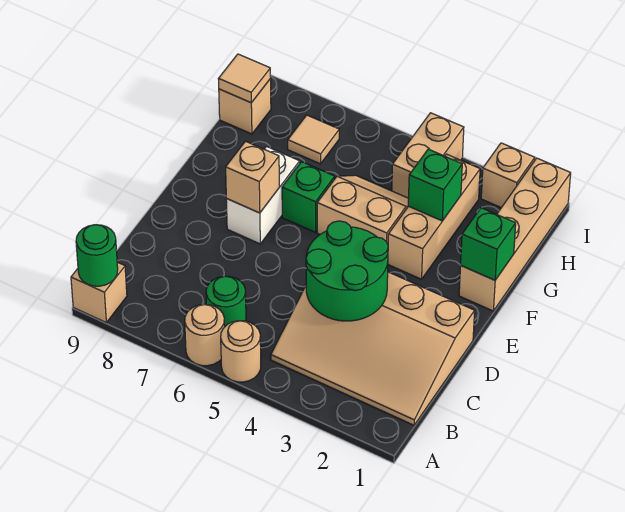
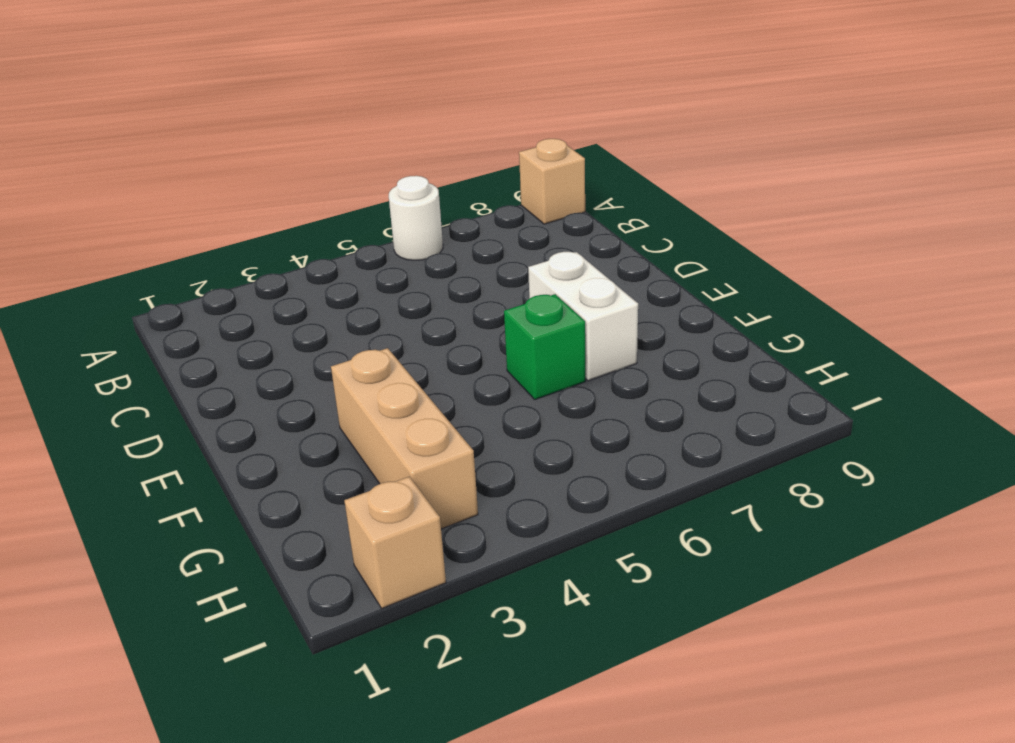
white 1x1 round brick [389,176,443,260] -> tan 1x1 round brick [185,304,225,366]
none -> tan 1x1 round brick [221,321,261,382]
none -> tan 3x4 slope [271,272,475,425]
none -> green 1x1 round brick [206,276,246,326]

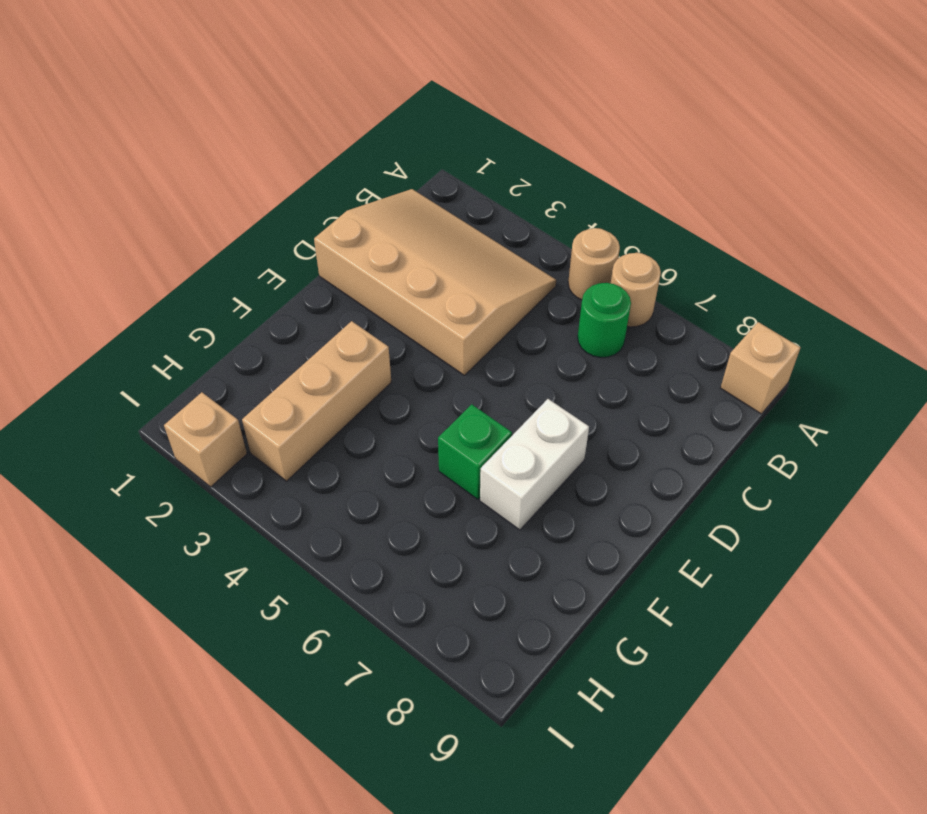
none -> tan 1x4 brick [459,158,571,311]
none -> tan 2x2 slope [317,175,409,245]
none -> tan 1x2 brick [392,113,464,198]

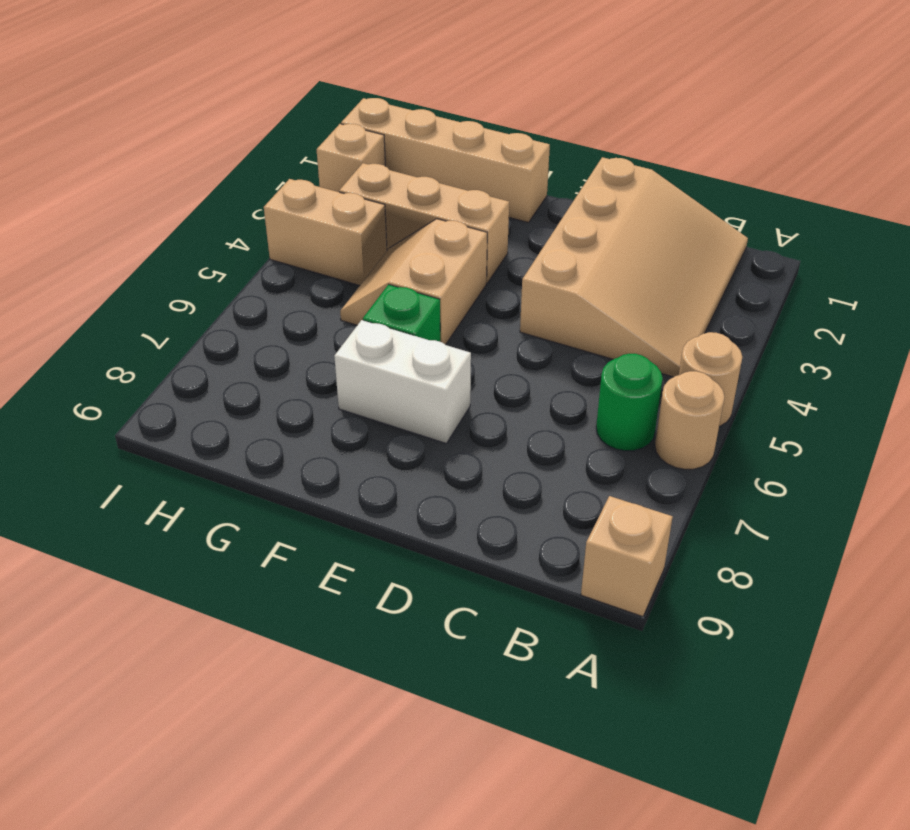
none -> tan 1x1 tile [288,115,339,164]
none -> tan 1x1 brick [219,79,271,134]
none -> green 1x1 round brick [76,225,118,286]

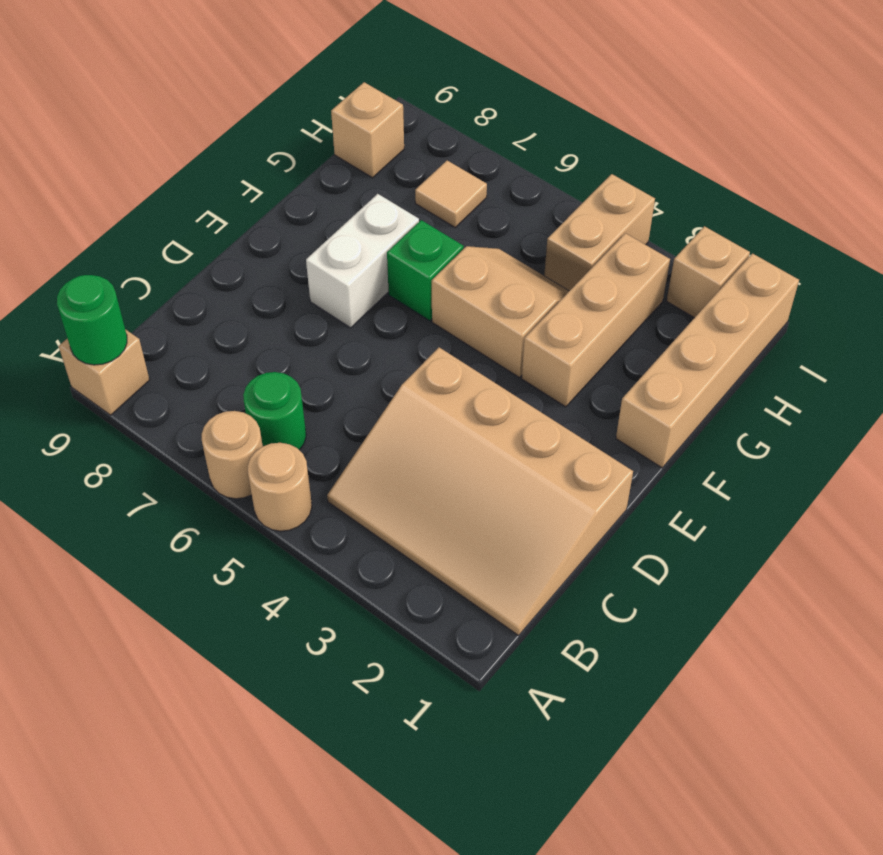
none -> green 2x2 round brick [306,221,388,321]
none -> tan 1x1 brick [226,141,279,213]
none -> green 1x1 brick [461,208,516,280]

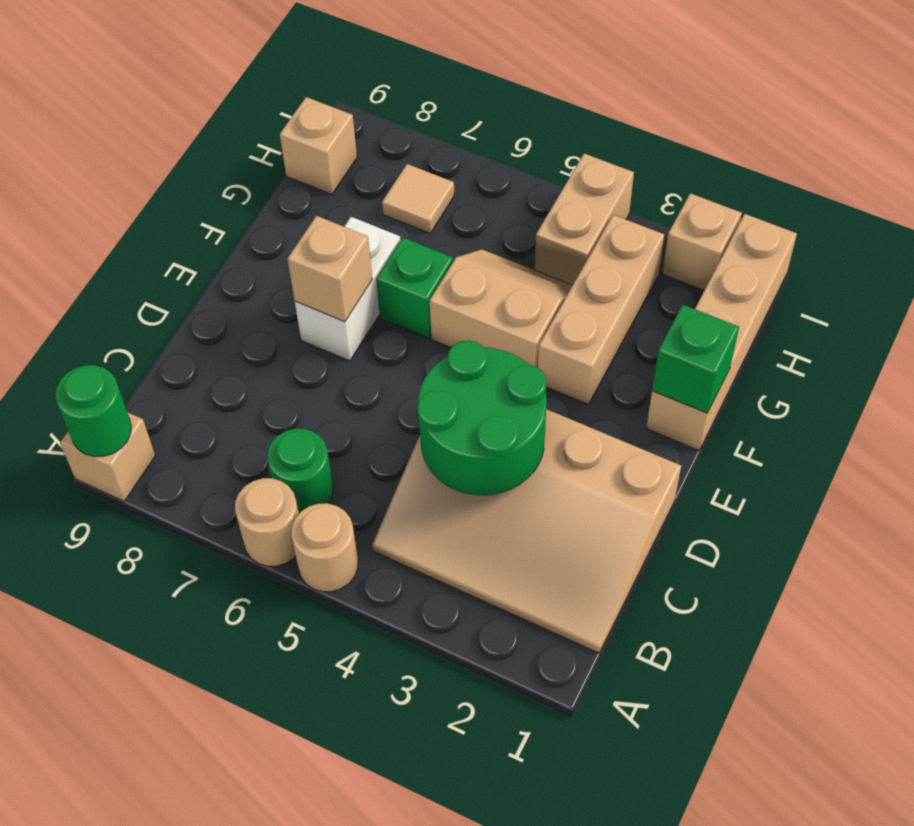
none -> green 1x1 brick [408,149,462,221]
none -> tan 1x1 tile [219,54,271,103]

